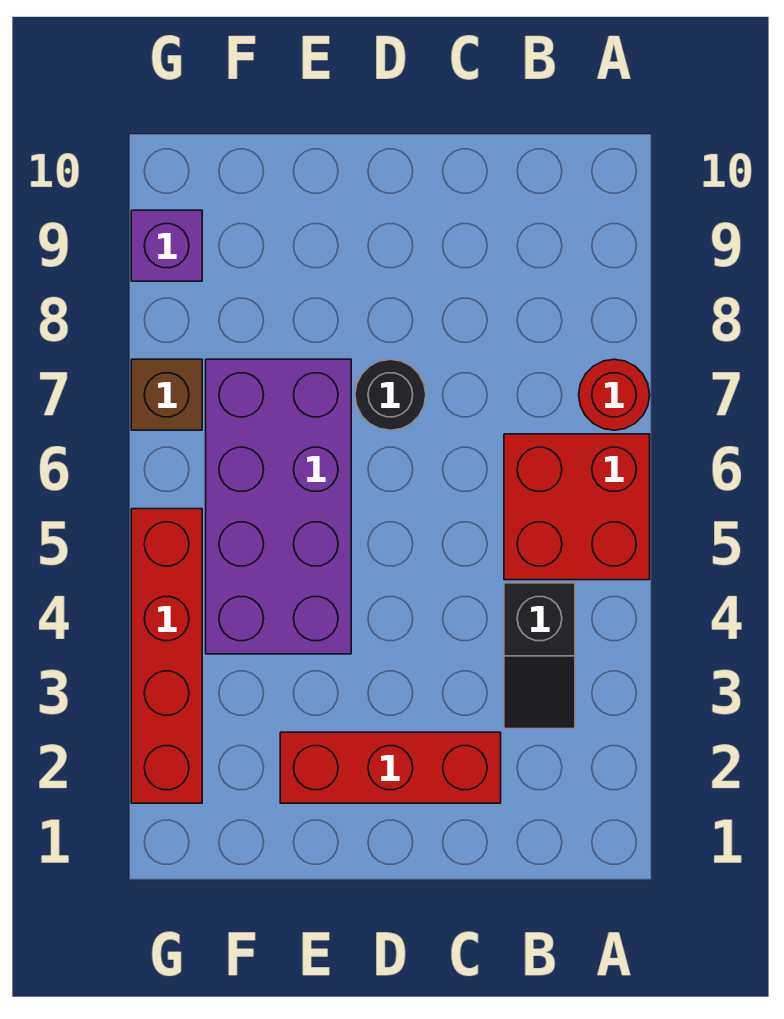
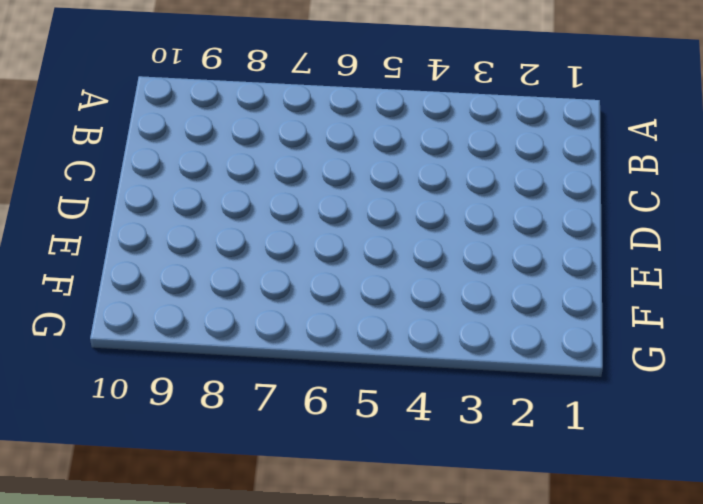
none -> red 2x2 brick [504,434,650,580]
none -> red 1x1 round brick [579,359,650,430]

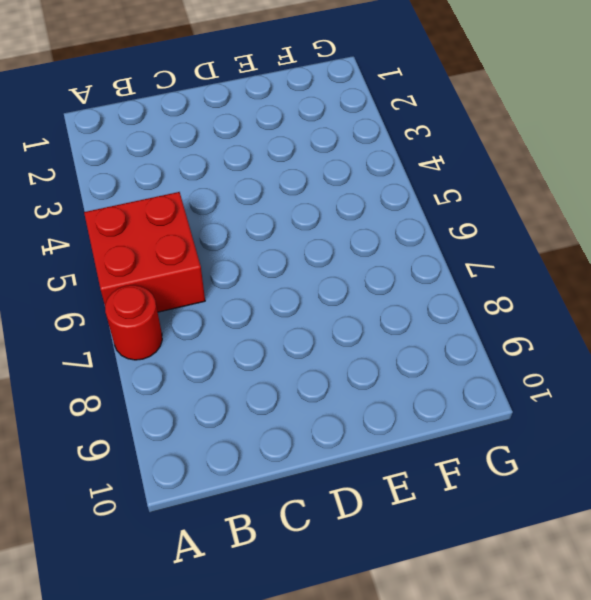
none -> black 1x2 slope [504,583,575,729]
none -> red 1x3 brick [280,732,501,803]

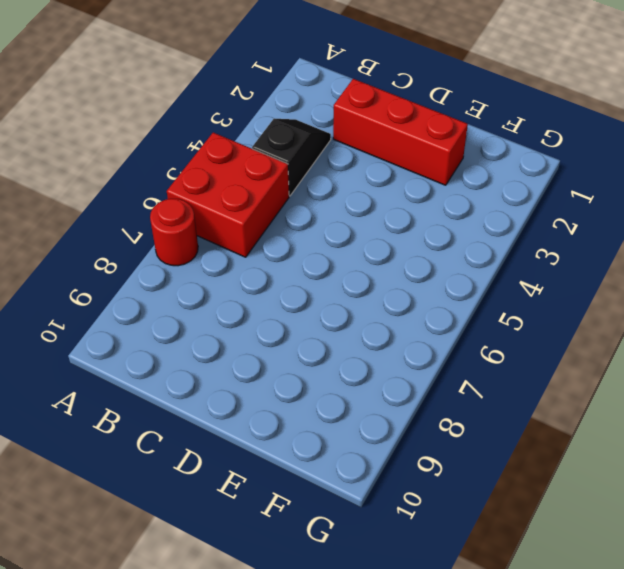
none -> black 1x1 round brick [355,359,426,430]
none -> purple 2x4 brick [206,359,351,654]

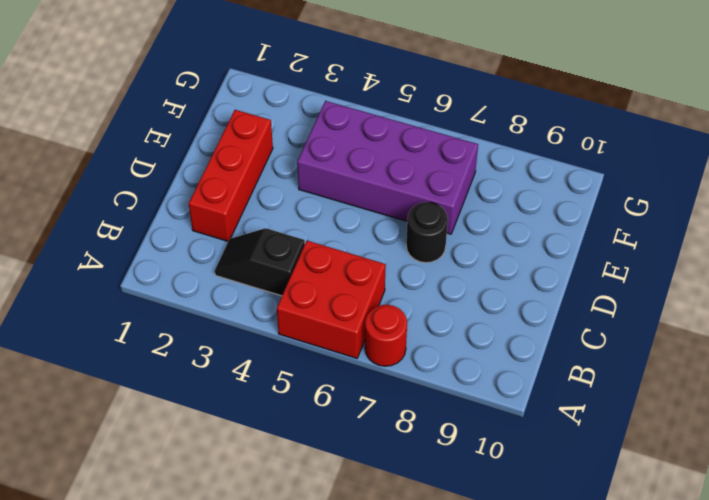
none -> red 1x4 brick [131,509,202,803]
none -> brown 1x1 brick [131,359,202,430]

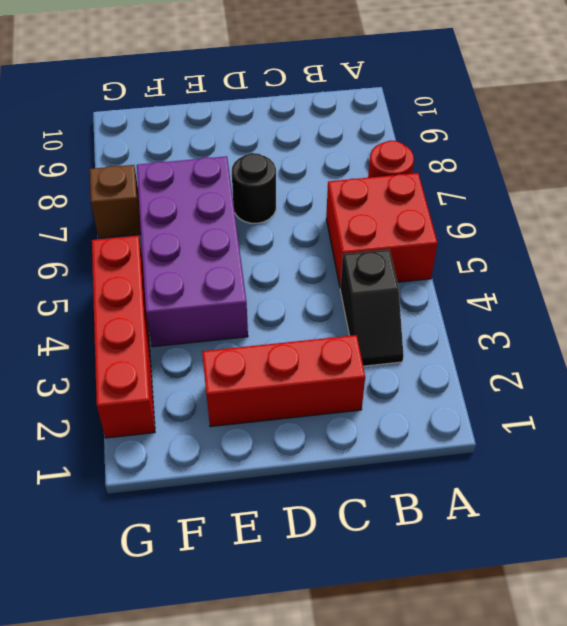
none -> purple 1x1 brick [131,210,202,281]

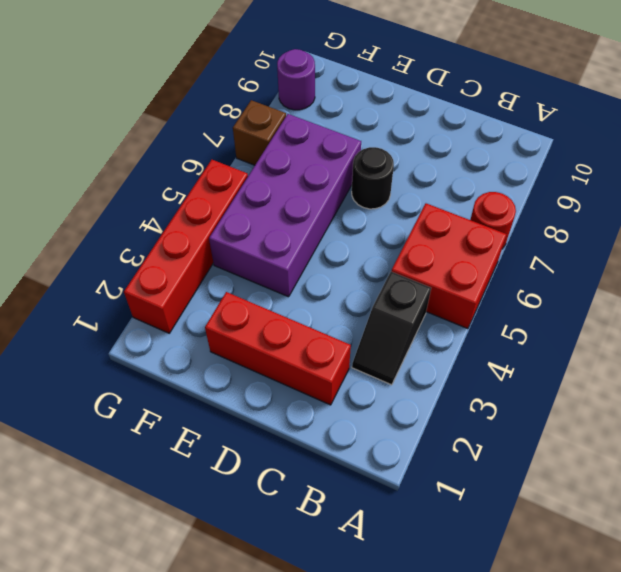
purple 1x1 round brick [277,49,315,110] -> purple 1x1 brick [131,210,202,281]

